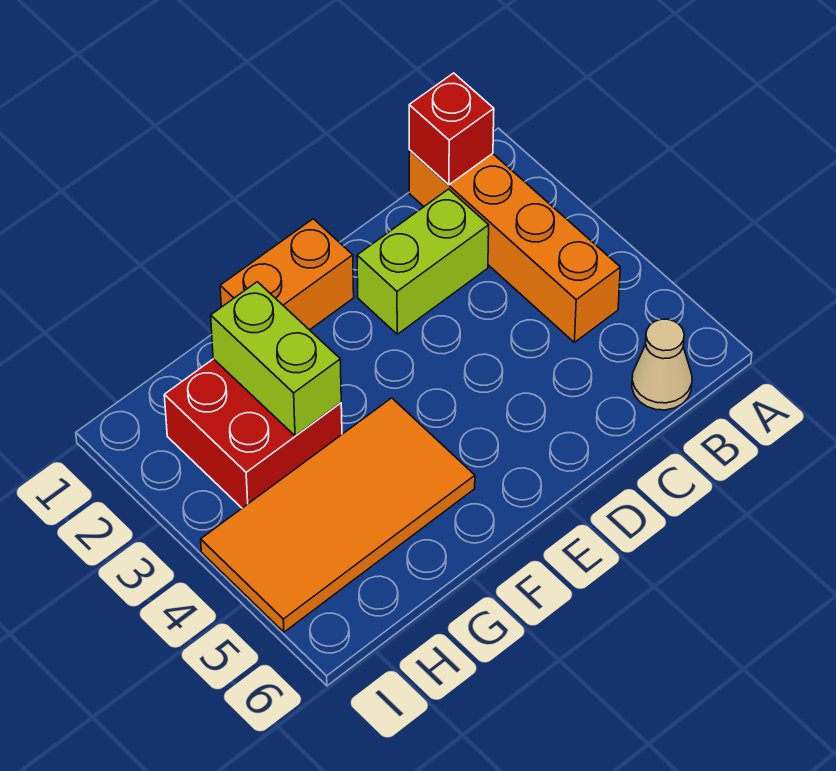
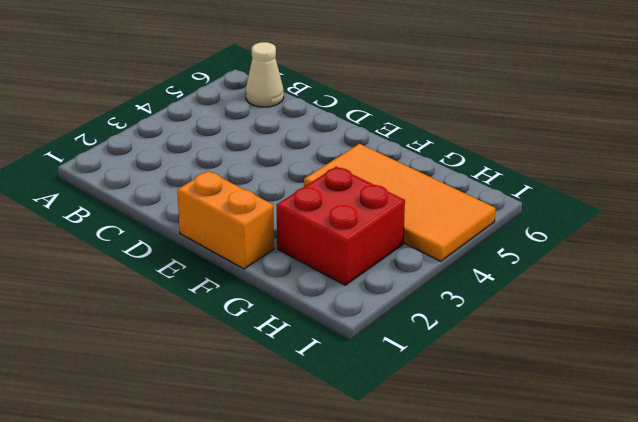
none -> orange 1x4 brick [409,150,620,342]
none -> lime 1x2 brick [357,189,489,334]

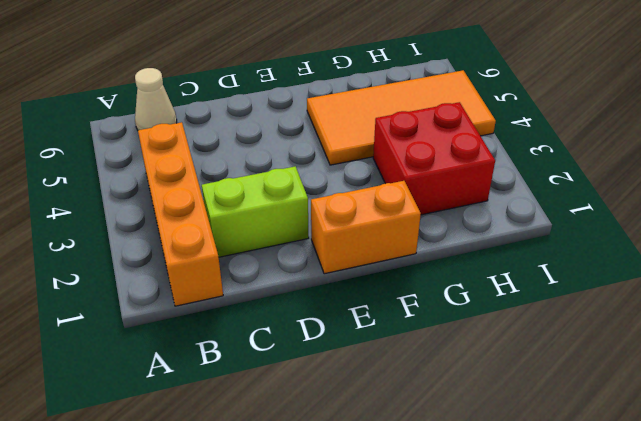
none -> red 1x1 brick [409,73,494,185]
none -> lime 1x2 brick [211,282,341,436]

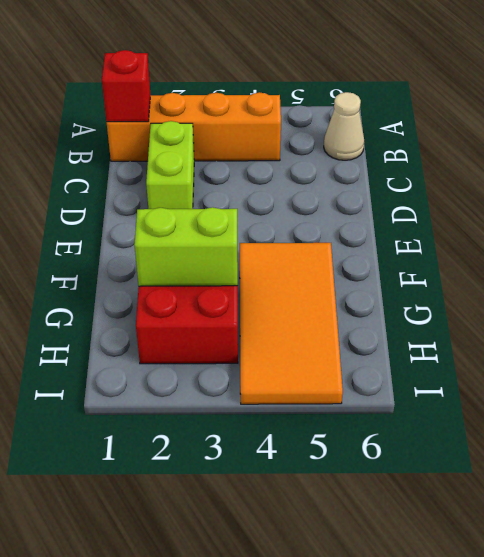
none -> orange 1x2 brick [220,219,354,330]

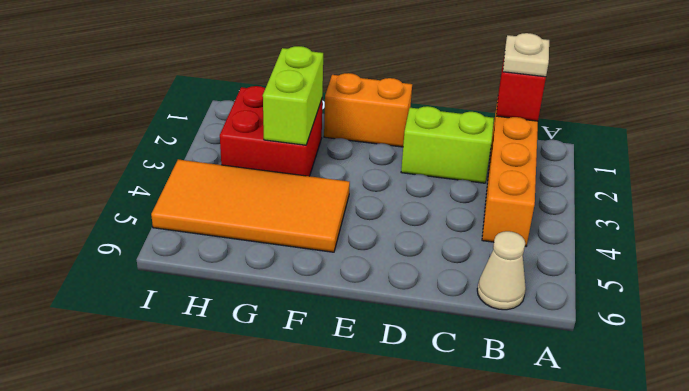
tan 1x1 plate [503,33,549,77] -> none

